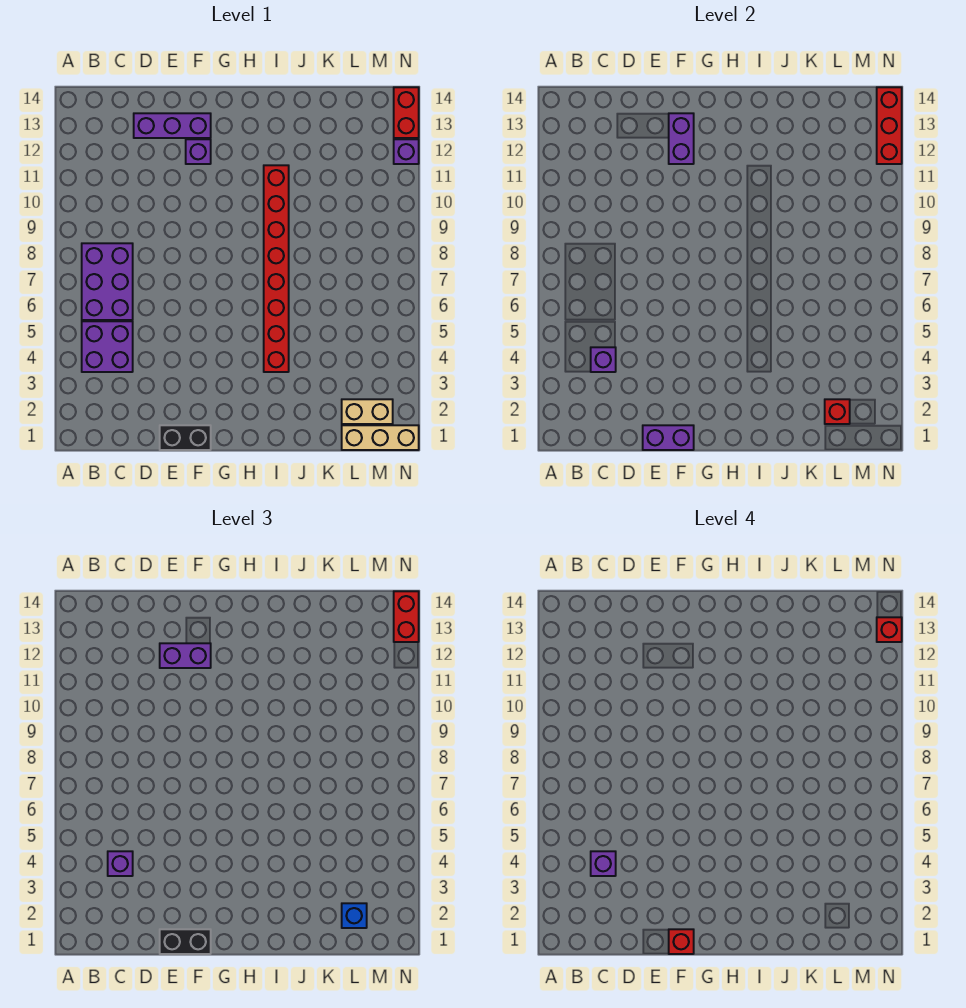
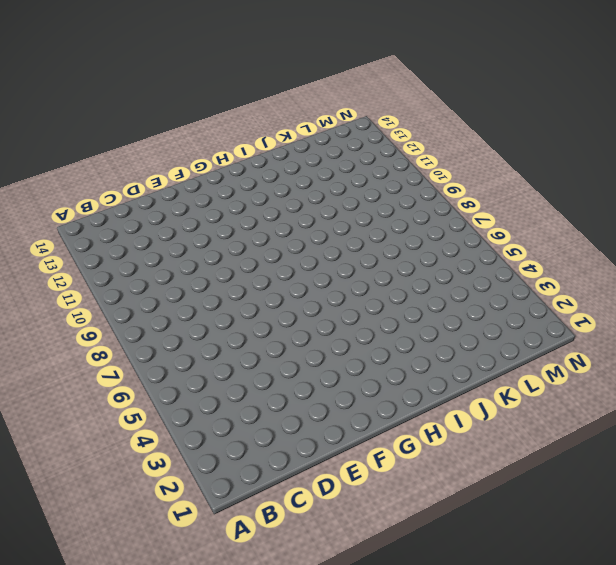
none -> purple 2x2 brick [82,321,133,372]
none -> purple 2x3 brick [82,243,133,320]
none -> purple 1x3 brick [134,113,211,138]

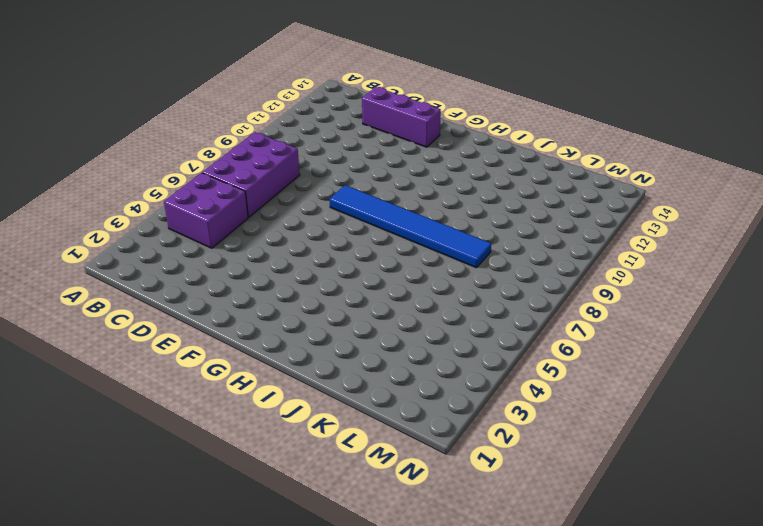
blue 1x6 tile [330,185,491,268] -> red 1x8 brick [264,165,289,372]
none -> black 1x2 brick [160,425,211,450]
none -> purple 1x1 brick [186,139,211,164]
none -> tan 1x3 brick [342,425,419,450]

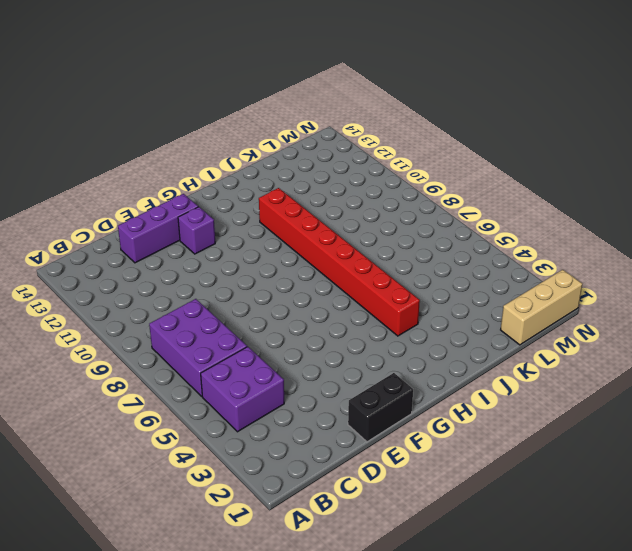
none -> tan 1x2 brick [342,399,393,424]
none -> purple 1x1 brick [394,139,419,164]
none -> red 1x2 brick [394,87,419,138]

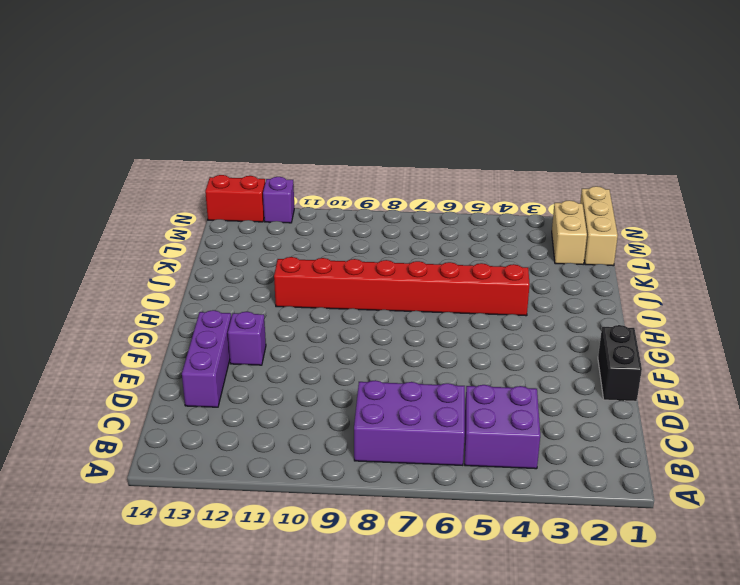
none -> purple 1x1 brick [591,347,616,372]
none -> purple 1x2 brick [643,425,694,450]
none -> purple 1x2 brick [669,113,694,164]

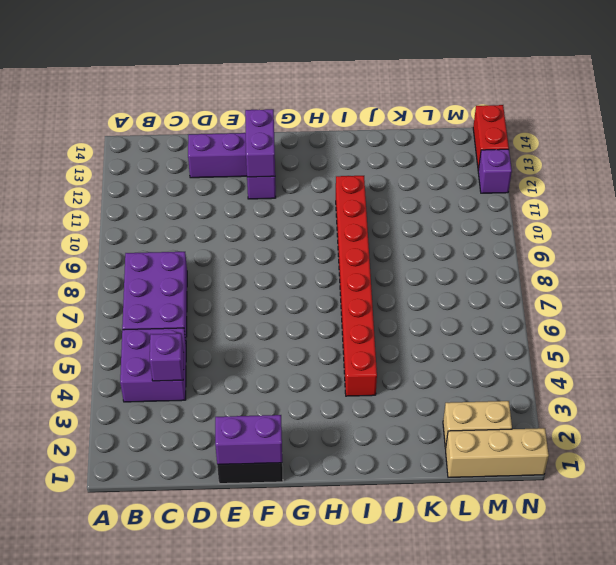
none -> red 1x1 brick [825,399,850,424]
none -> red 1x3 brick [877,87,902,164]
none -> purple 1x1 brick [108,851,133,876]

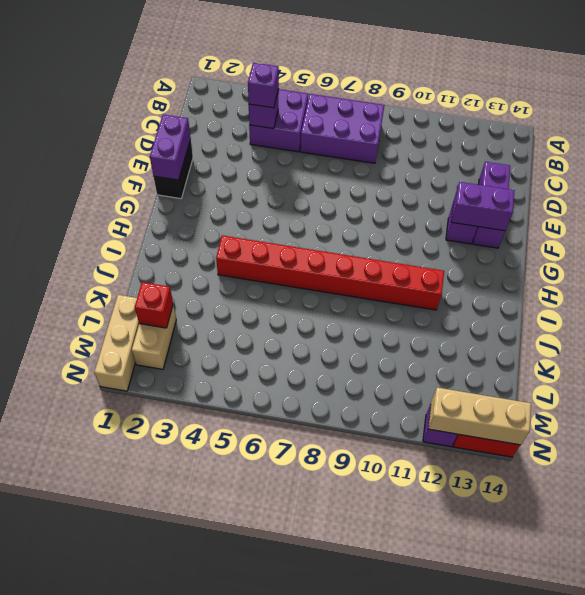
tan 1x3 brick [428,388,531,445] -> red 1x3 brick [877,87,902,164]
none -> black 1x2 brick [160,929,211,954]
none -> purple 1x2 brick [160,643,211,668]
none -> blue 1x1 brick [342,903,367,928]

